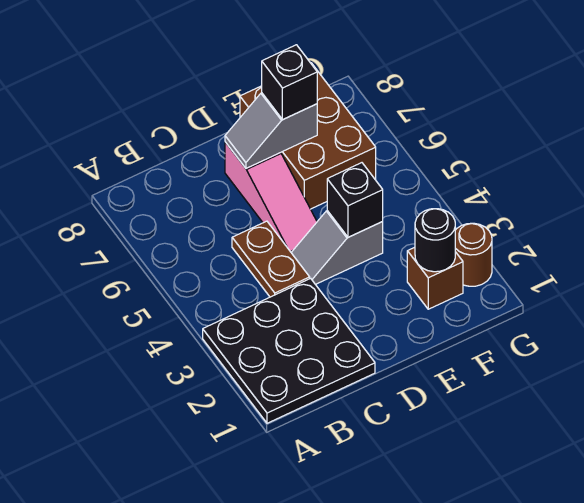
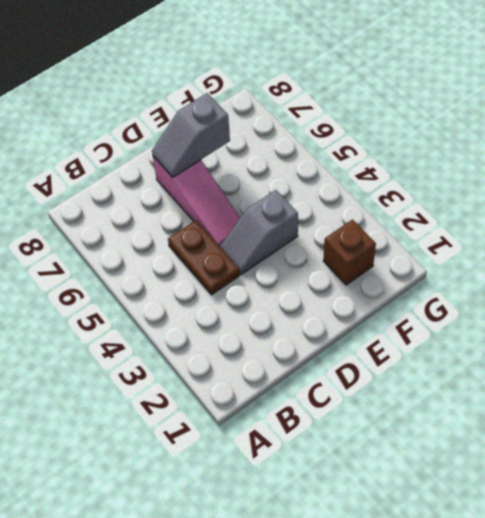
none -> black 3x3 plate [203,278,375,423]
none -> brown 2x3 brick [240,63,376,209]

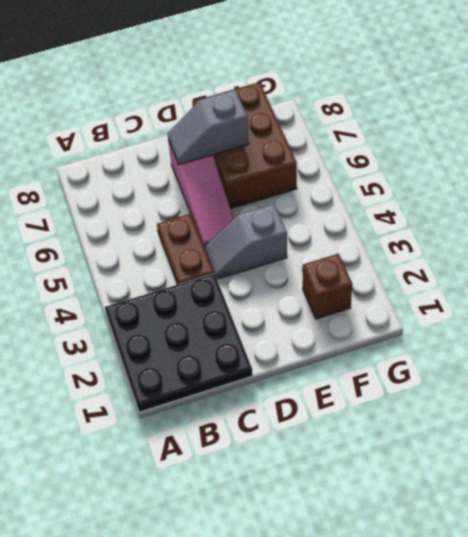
none -> brown 1x1 round brick [455,223,492,286]
none -> black 1x1 brick [327,163,383,237]

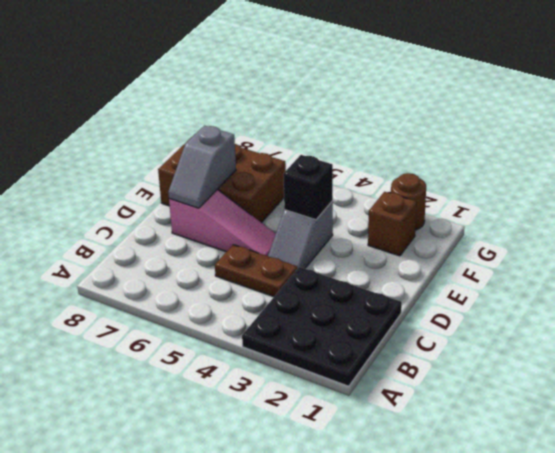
none -> black 1x1 round brick [415,209,455,272]
none -> black 1x1 brick [262,45,317,120]

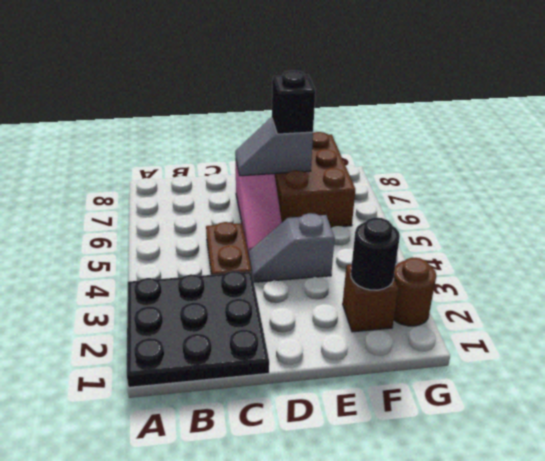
none -> black 1x1 brick [327,163,383,237]

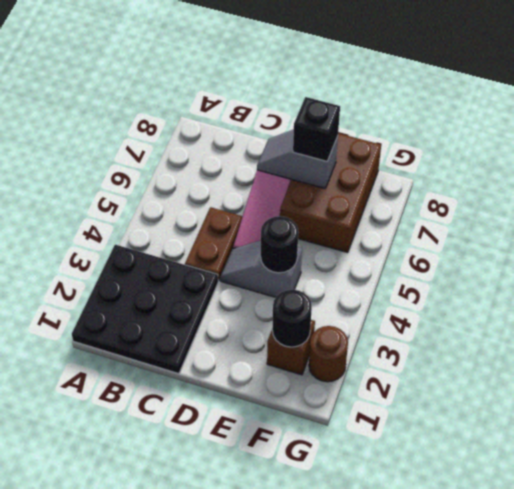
black 1x1 round brick [261,216,298,273] -> black 1x1 brick [327,163,383,237]

